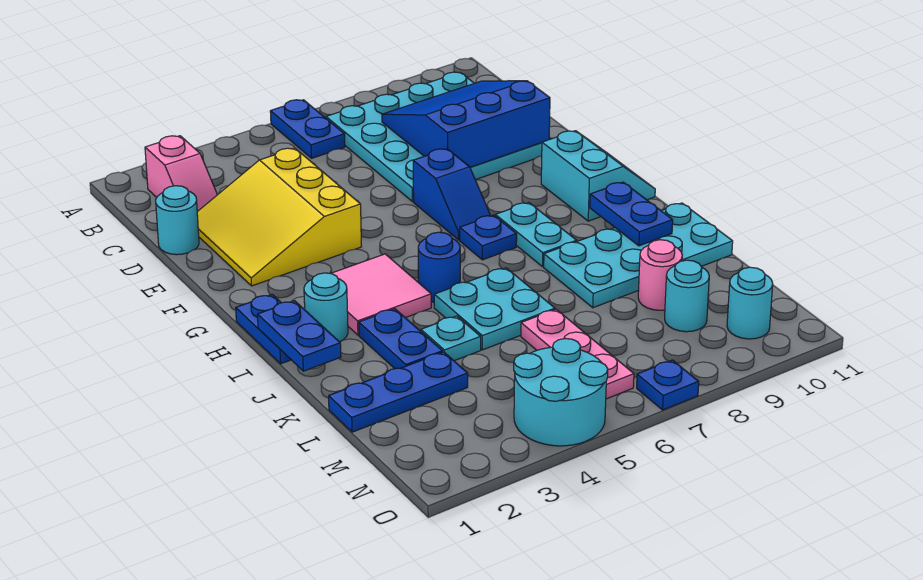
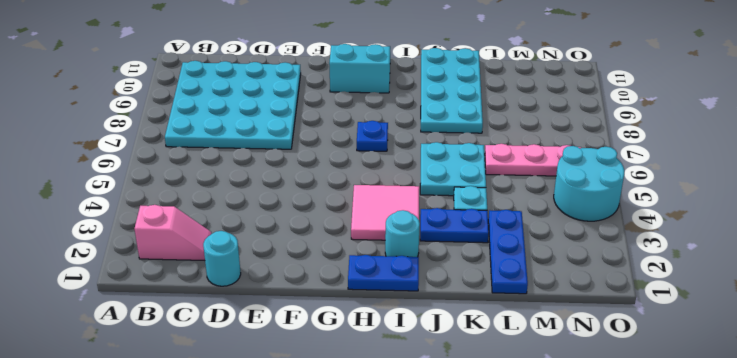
none -> blue 1x2 plate [270,100,345,158]
none -> yellow 3x3 slope [197,148,361,286]
none -> blue 1x2 slope [413,149,491,240]

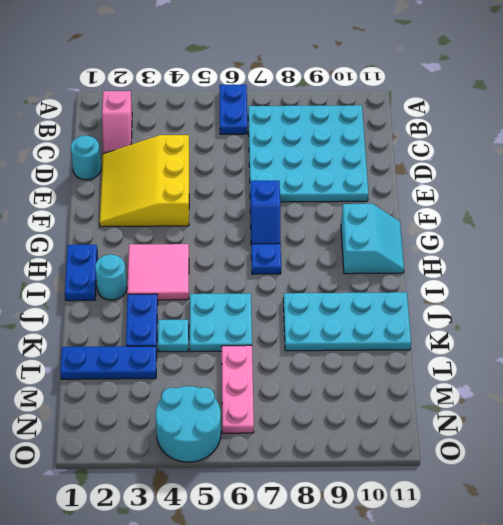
none -> cyan 1x2 plate [495,203,577,267]
none -> blue 1x1 round brick [418,232,460,302]
none -> pink 1x1 round brick [638,240,682,310]

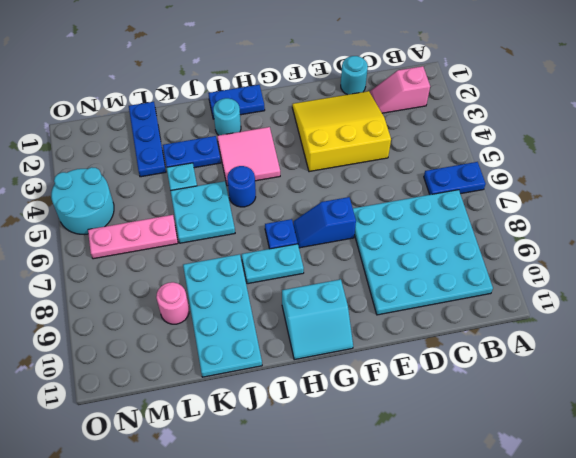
none -> cyan 1x1 round brick [665,260,709,332]
none -> cyan 1x1 round brick [727,267,773,339]
none -> blue 1x1 plate [637,360,699,410]

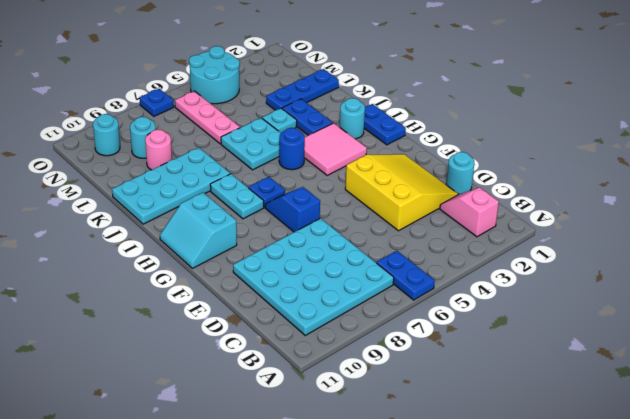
none -> blue 3x3 slope [382,81,550,167]
none -> blue 1x2 plate [258,301,341,371]
none -> blue 1x2 plate [590,182,673,246]

